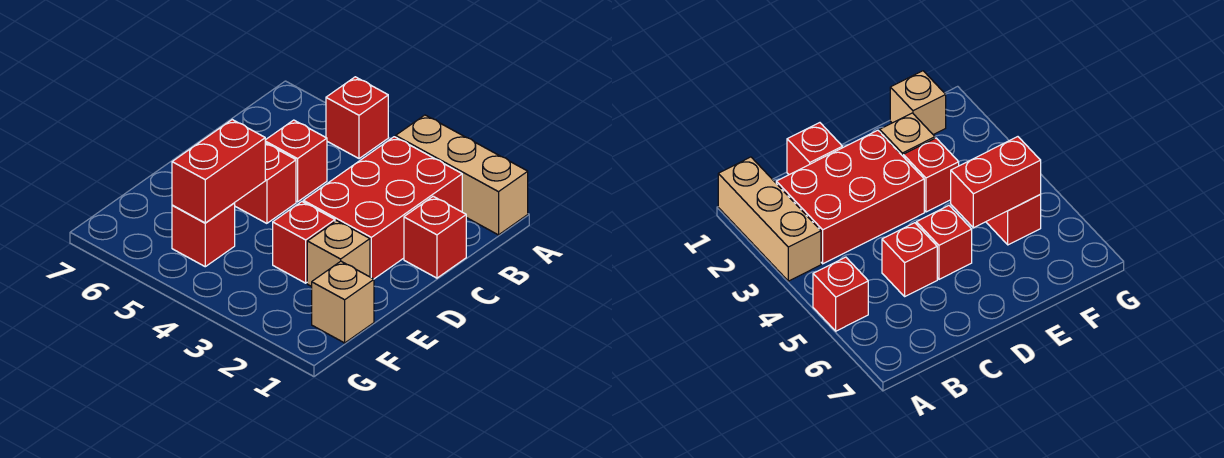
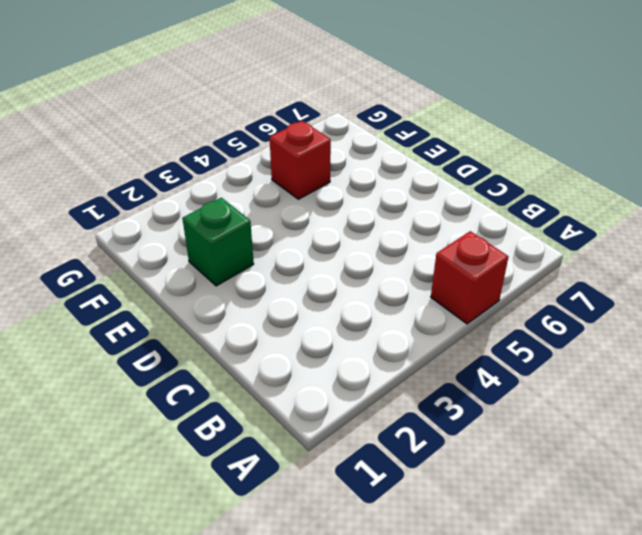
green 1x1 brick [182,198,254,286] -> tan 1x1 brick [307,221,370,287]
none -> tan 1x3 brick [396,115,528,235]
none -> red 2x3 brick [303,137,462,279]

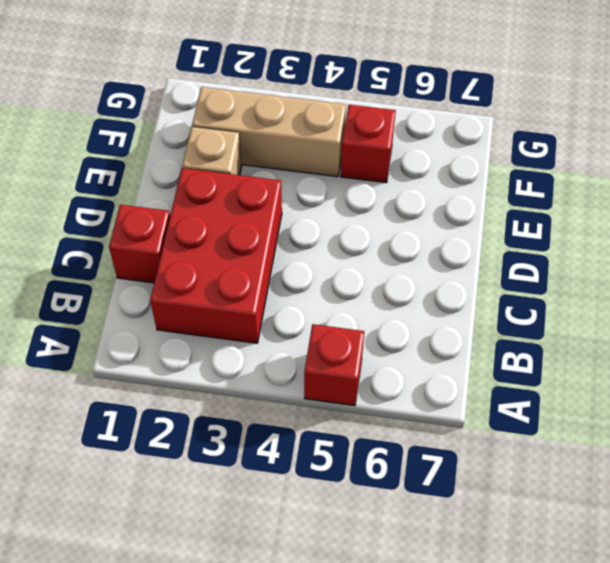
tan 1x3 brick [192,87,346,177] -> tan 1x3 brick moved to [396,115,528,235]
none -> red 1x1 brick [265,120,327,202]
none -> red 1x1 brick [235,143,296,223]

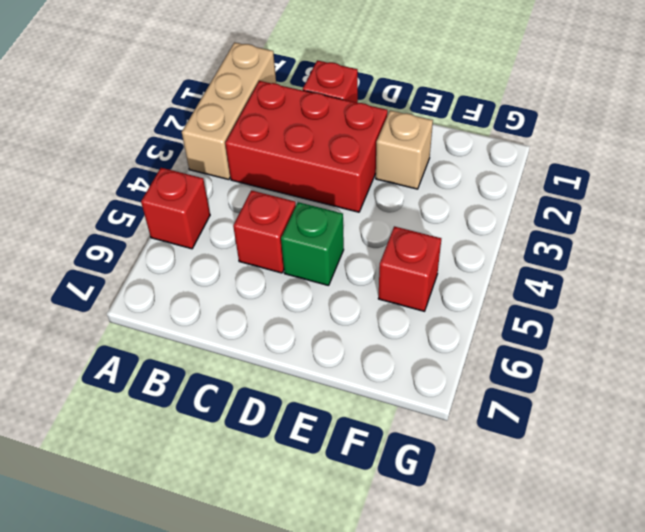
green 1x1 brick [281,202,344,286] -> red 1x1 brick [235,143,296,223]
none -> red 1x1 brick [273,202,335,283]
none -> tan 1x1 brick [312,261,374,343]

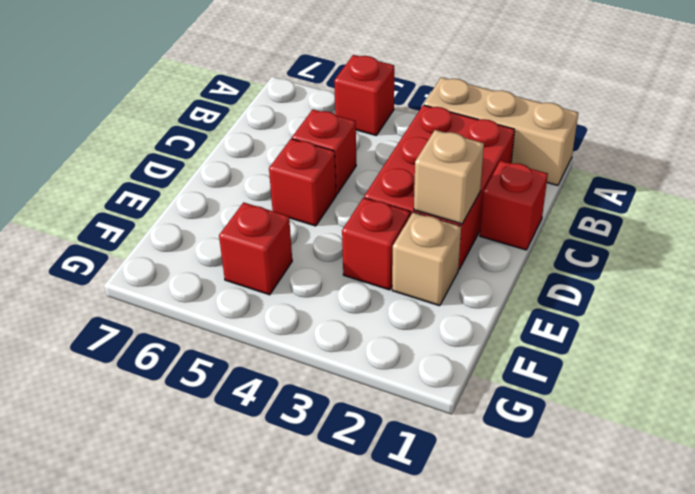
tan 1x1 brick [414,130,484,224] -> tan 1x1 brick moved to [312,261,374,343]
none -> red 1x2 brick [172,120,265,223]

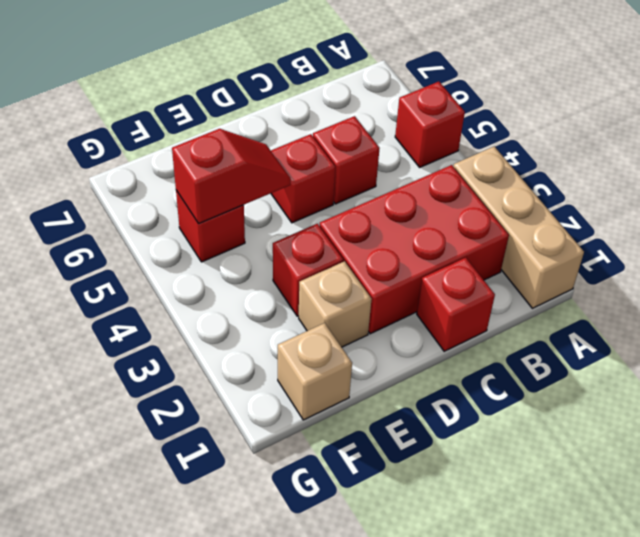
red 1x2 slope [172,129,290,224] -> red 1x2 brick [172,120,265,223]

